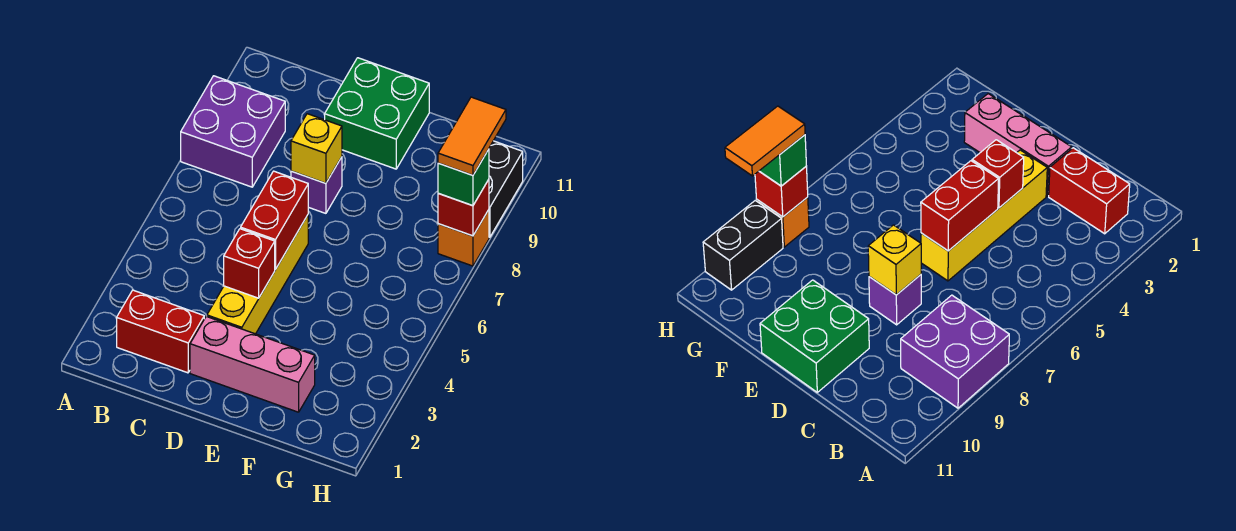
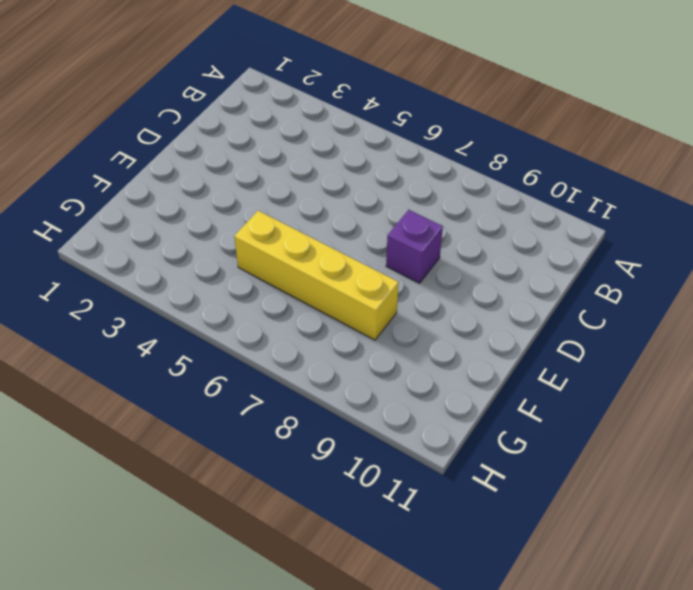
yellow 1x4 brick [234,211,398,340] -> yellow 1x4 brick moved to [207,215,308,334]
none -> purple 2x2 brick [181,76,285,187]
none -> red 1x2 brick [117,290,204,373]
none -> pink 1x3 brick [190,316,315,412]

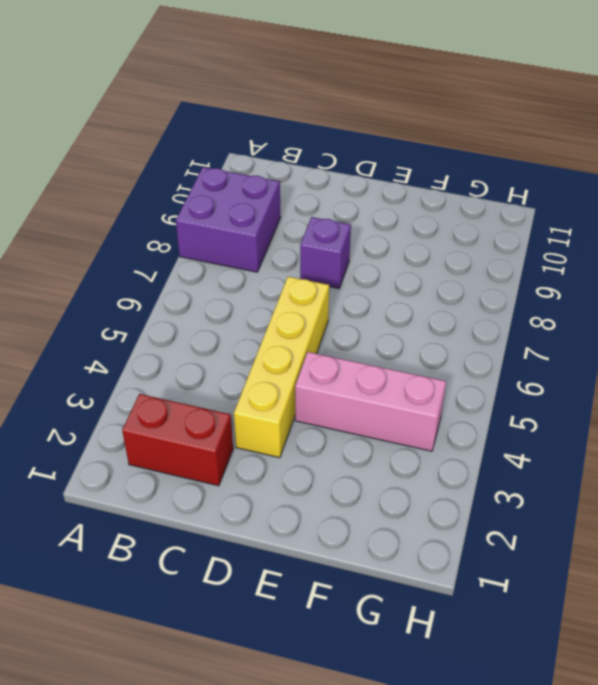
pink 1x3 brick [295,352,446,451] -> pink 1x3 brick moved to [190,316,315,412]
none -> green 2x2 brick [325,58,429,169]
none -> orange 1x1 brick [438,210,489,266]
none -> black 1x2 brick [489,141,523,237]

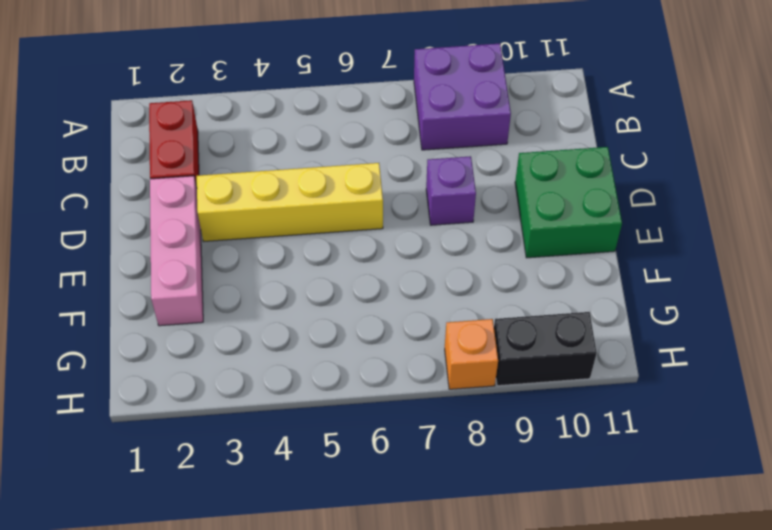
none -> red 1x1 brick [224,229,275,298]
none -> red 1x2 brick [241,171,308,270]
none -> yellow 1x1 brick [291,114,342,183]

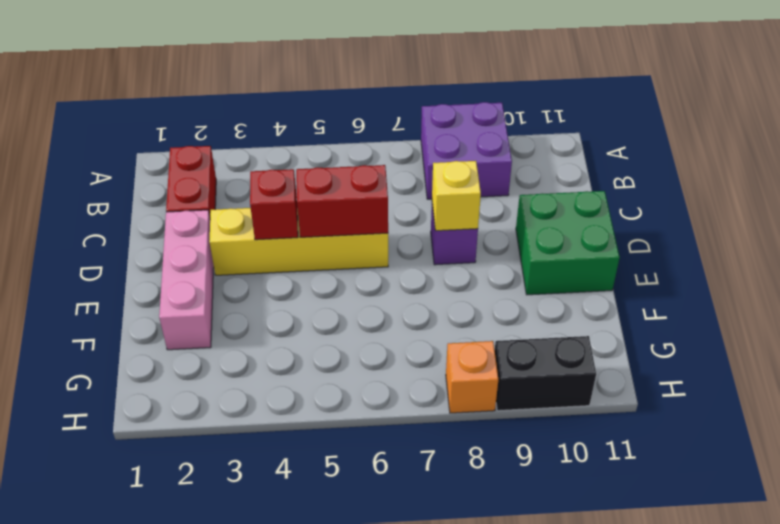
none -> red 1x1 brick [438,179,489,236]
none -> green 1x1 brick [438,149,489,206]
none -> orange 1x2 tile [438,97,506,175]

